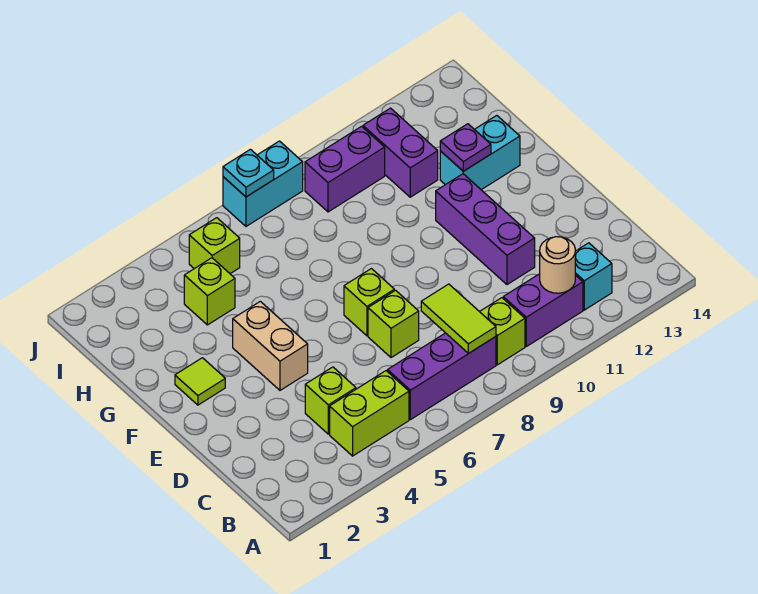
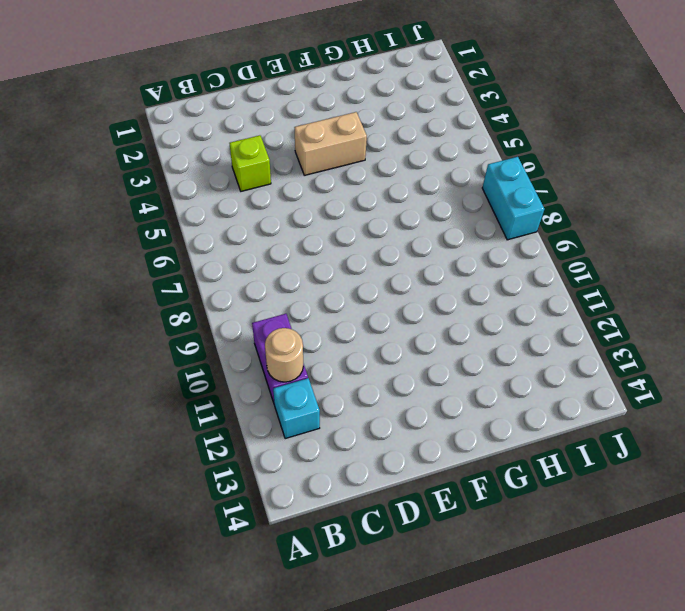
none -> lime 1x2 brick [330,371,409,456]
none -> purple 1x3 brick [387,333,496,420]
none -> lime 1x1 brick [480,298,525,365]

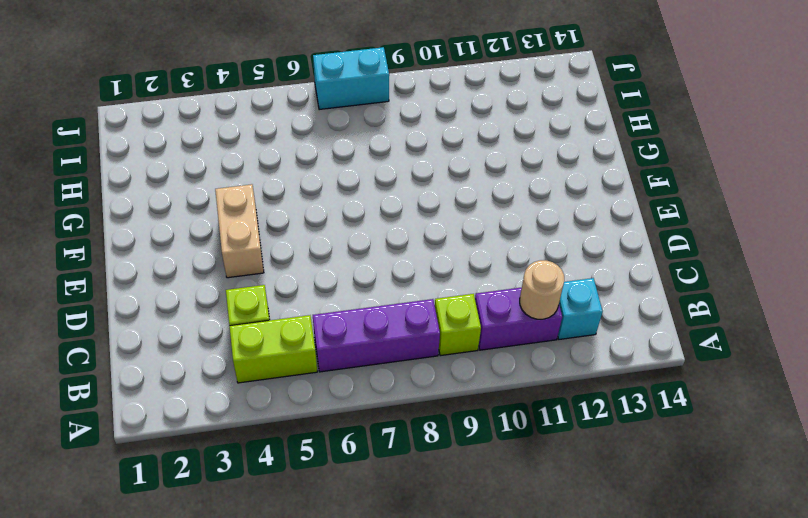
none -> lime 1x1 brick [368,290,419,358]
none -> purple 1x3 brick [436,174,535,285]
none -> lime 1x1 brick [344,269,394,336]

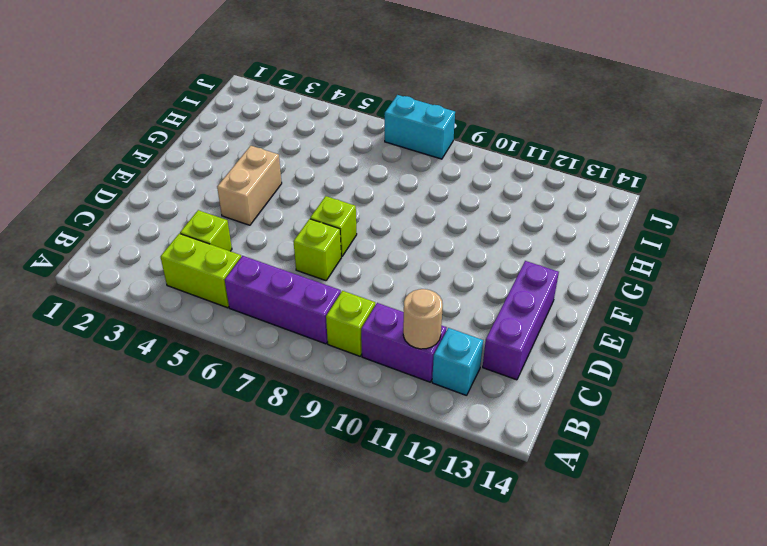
purple 1x3 brick [483,261,559,380] -> purple 1x3 brick moved to [436,174,535,285]
none -> lime 1x1 tile [175,358,225,405]
none -> cyan 1x2 brick [440,115,520,190]
none -> lime 1x1 brick [184,258,235,325]

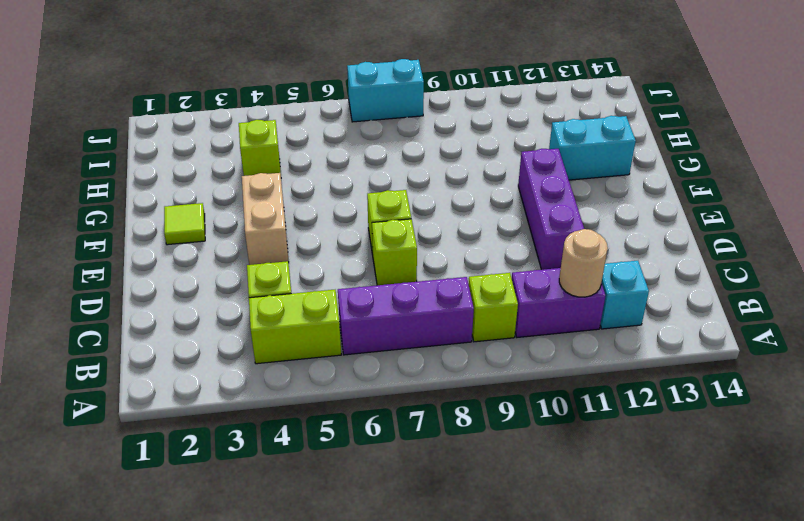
none -> purple 1x2 brick [363,108,438,197]
none -> lime 1x1 brick [189,218,240,274]
none -> purple 1x2 brick [305,126,385,212]

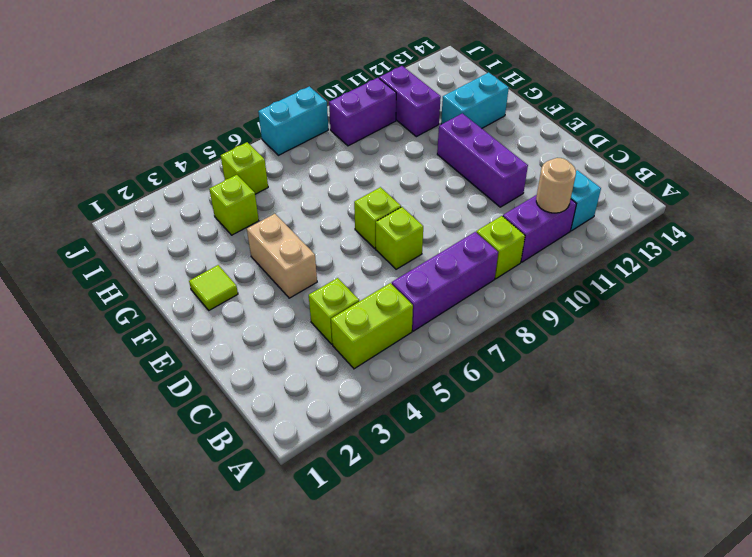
none -> lime 1x2 tile [421,284,496,354]
none -> purple 1x1 plate [440,124,491,171]
none -> cyan 1x1 plate [223,149,274,197]

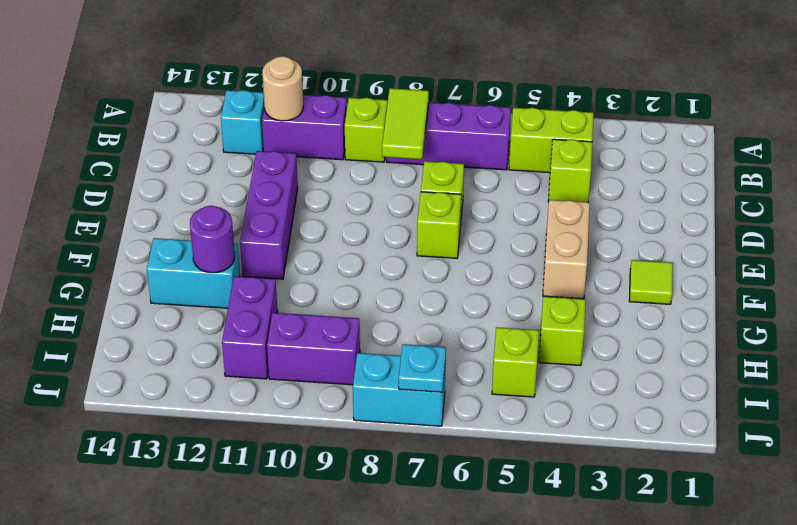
purple 1x1 round brick [190,206,235,273] -> purple 1x1 plate [440,124,491,171]

